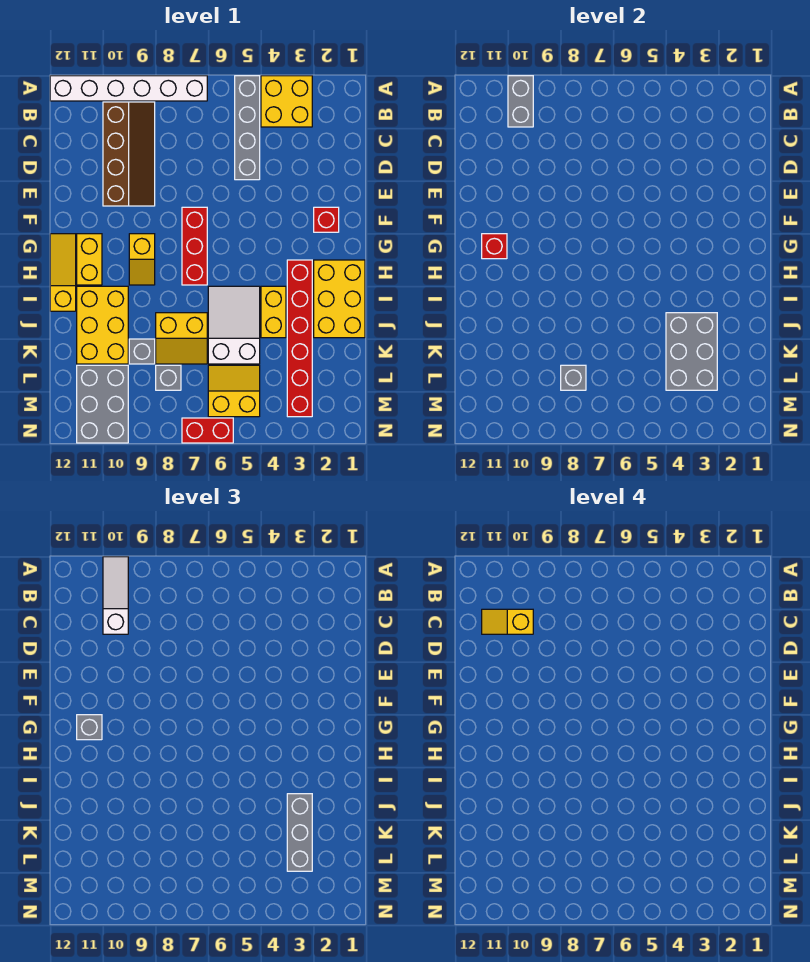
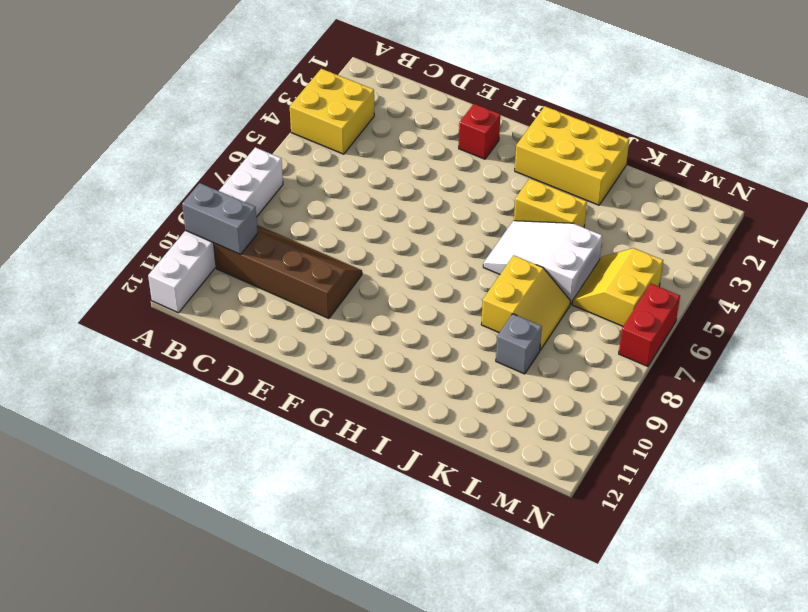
none -> grey 1x4 brick [235,76,260,180]
none -> red 1x3 brick [182,207,207,285]
none -> yellow 1x2 slope [129,234,155,285]

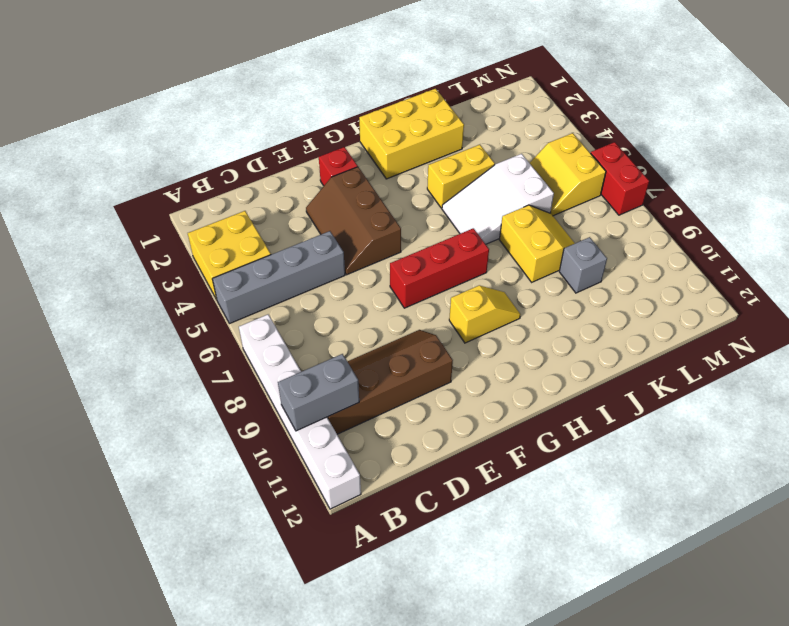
brown 2x3 slope [306,167,401,275] -> none
none -> yellow 1x2 brick [77,234,102,285]
none -> yellow 1x3 slope [50,234,76,311]
none -> red 1x6 brick [287,260,312,417]

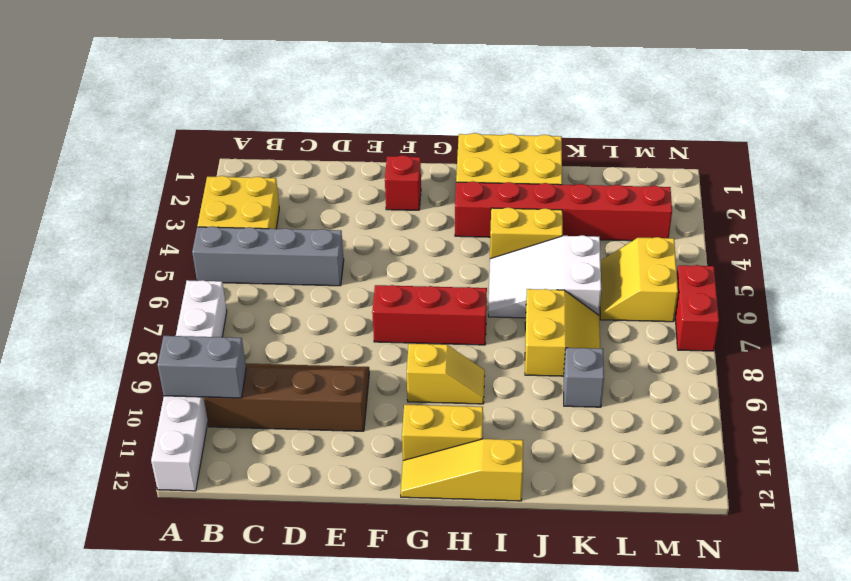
none -> yellow 2x3 brick [77,286,128,364]
none -> grey 1x1 brick [156,365,181,390]
none -> grey 2x3 brick [77,365,128,443]

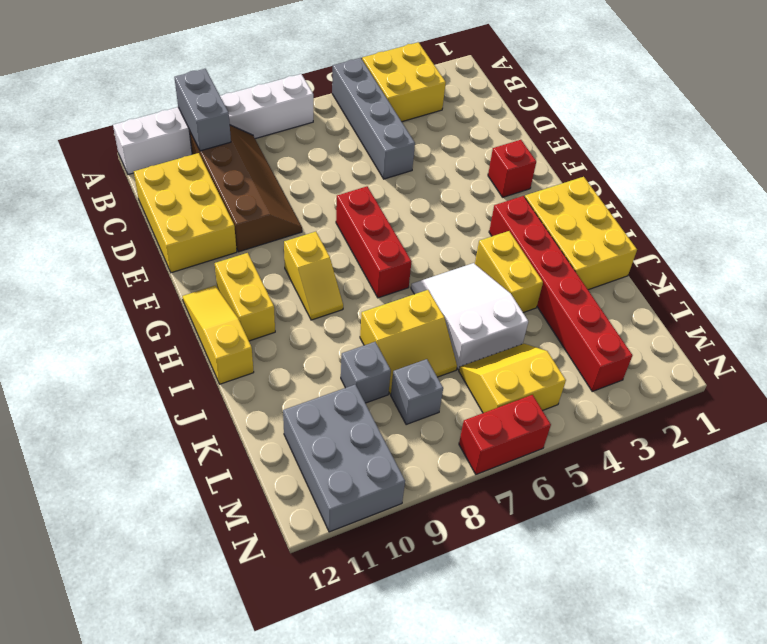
yellow 2x3 brick [134,153,237,273] -> yellow 2x3 brick moved to [77,286,128,364]
none -> red 1x1 brick [482,234,507,259]
none -> grey 2x3 brick [666,313,717,390]
none -> grey 1x1 brick [561,365,586,390]

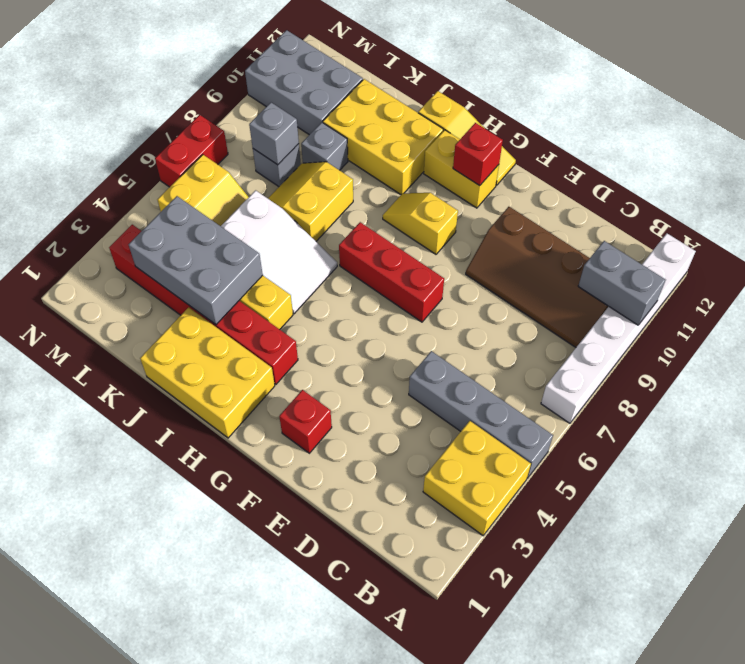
none -> white 1x3 slope [103,557,128,634]
none -> grey 1x1 brick [77,715,102,740]
none -> grey 1x3 brick [287,794,312,871]

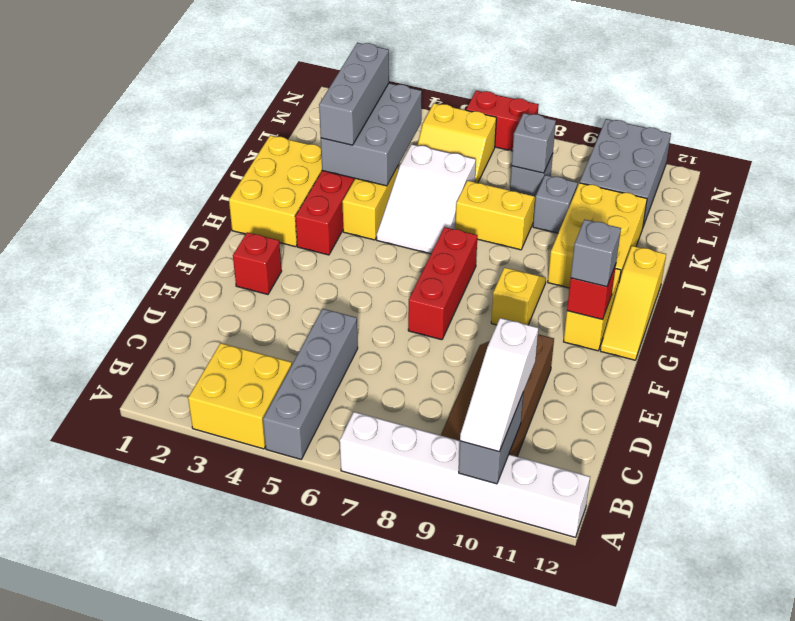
none -> yellow 1x2 slope [482,609,533,634]

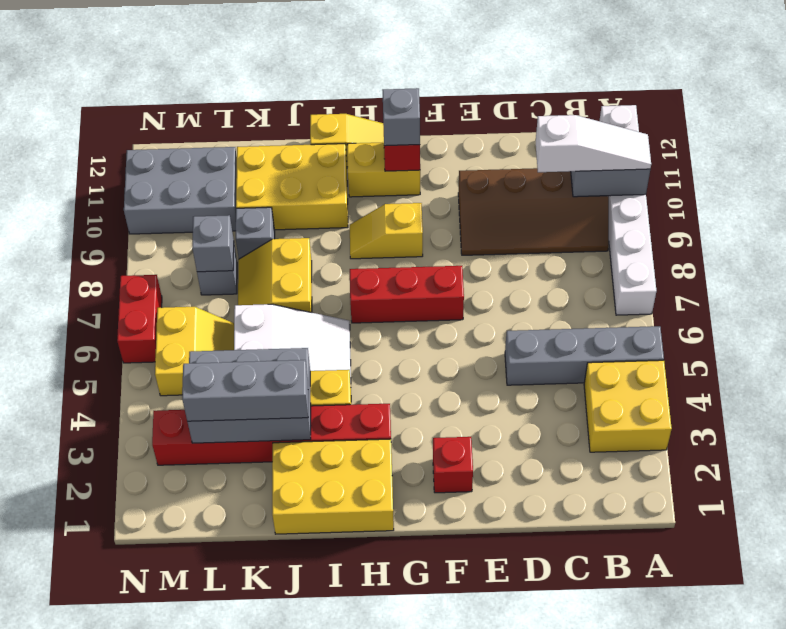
none -> yellow 1x2 slope [482,609,533,634]

